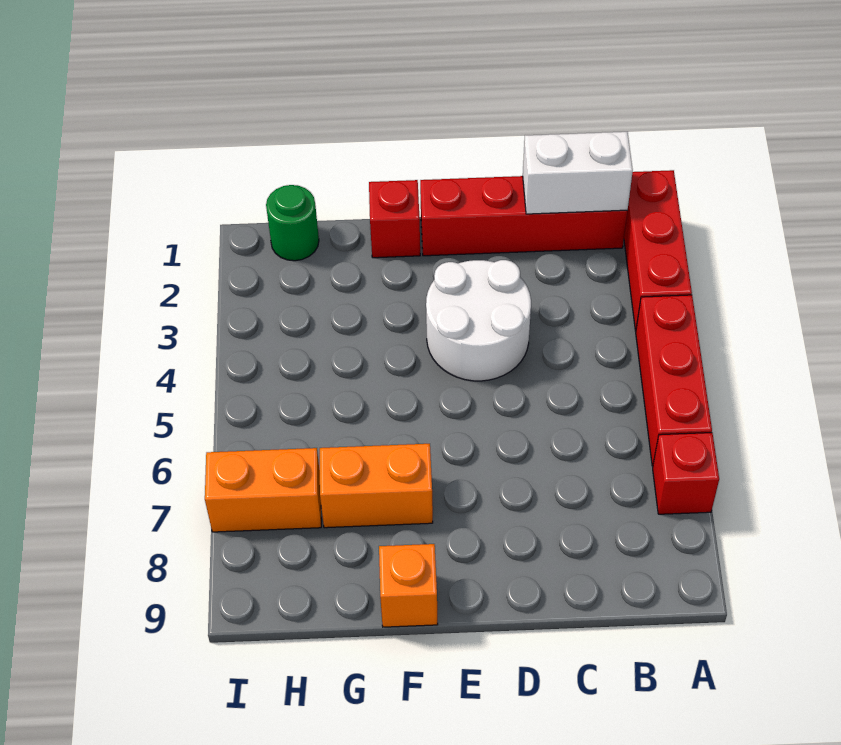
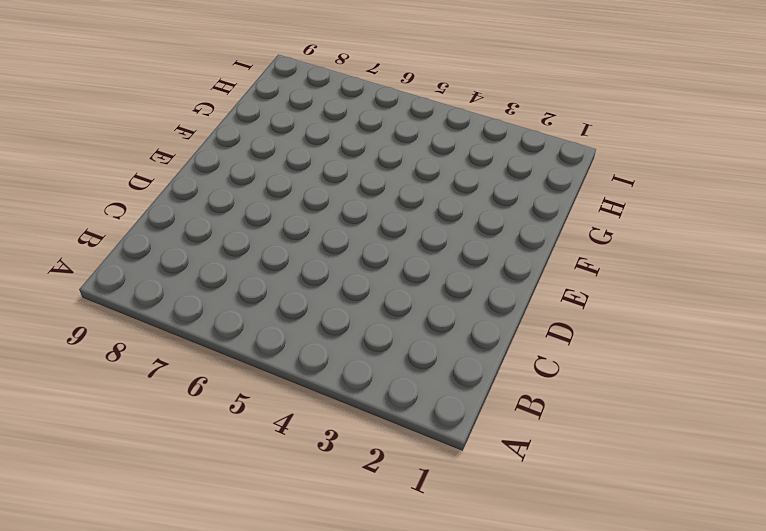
none -> red 1x3 brick [624,170,692,331]
none -> red 1x3 brick [636,295,712,466]

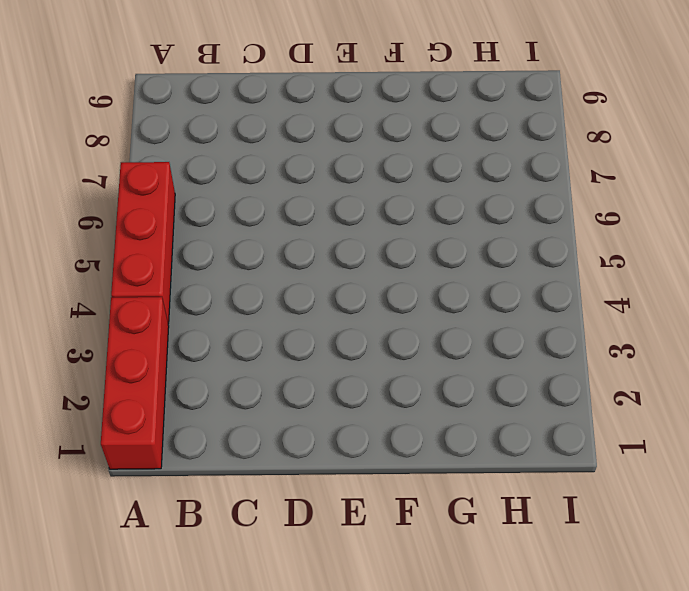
none -> red 1x1 brick [653,433,719,514]
none -> red 1x4 brick [420,176,627,256]

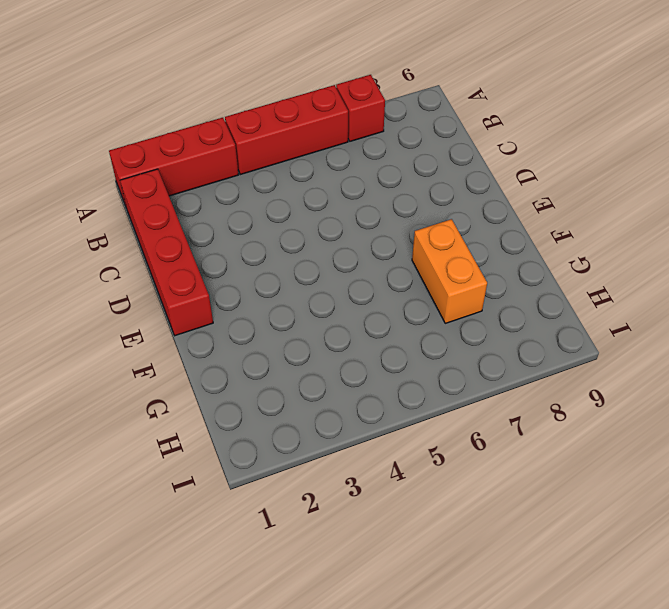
none -> white 2x2 round brick [426,260,531,381]
none -> red 1x1 brick [369,180,420,258]

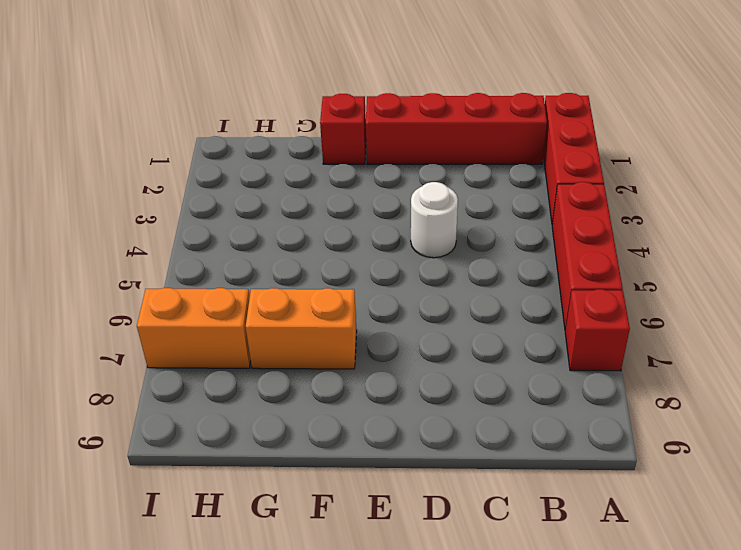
white 1x1 round brick [411,182,458,258] -> white 2x2 round brick [426,260,531,381]
none -> orange 1x1 brick [379,544,438,627]
none -> green 1x1 round brick [266,185,319,261]

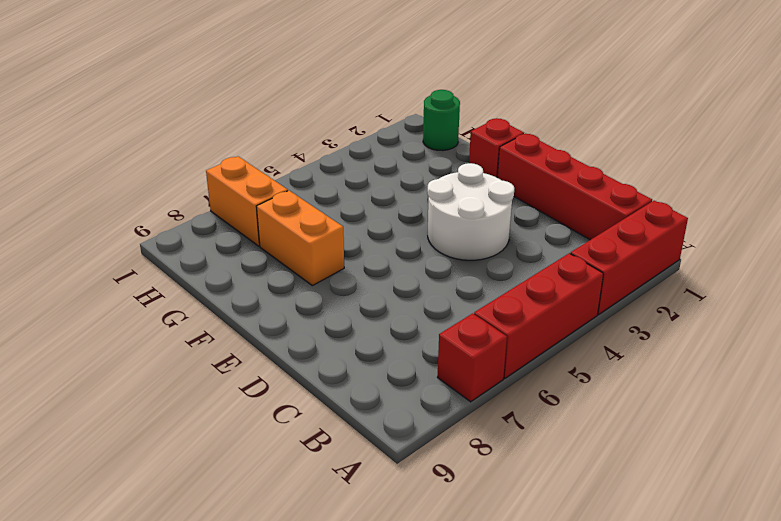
none -> orange 1x1 brick [379,544,438,627]
none -> white 1x2 brick [523,132,633,214]

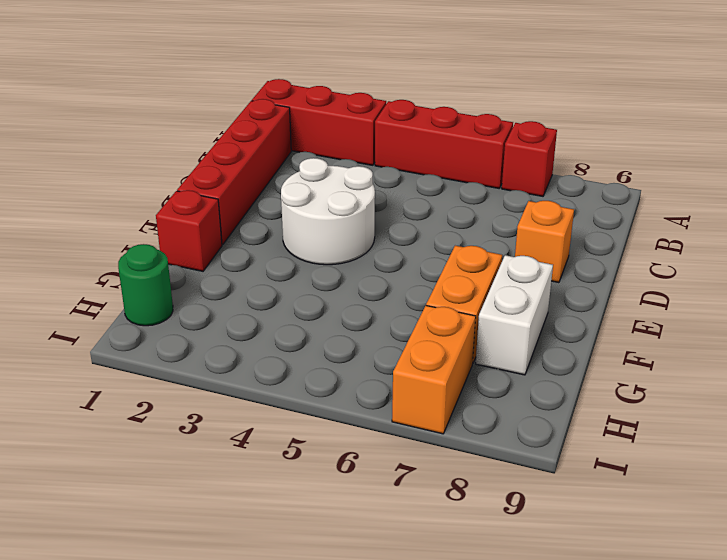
orange 1x1 brick [515,201,574,283] -> orange 1x1 brick moved to [379,544,438,627]
white 1x2 brick [476,255,553,375] -> white 1x2 brick moved to [523,132,633,214]

